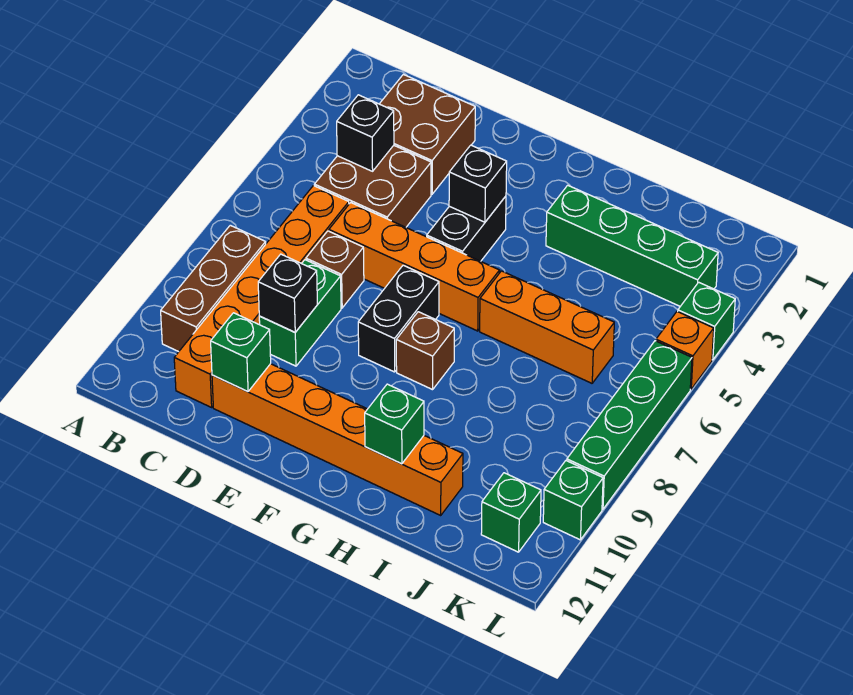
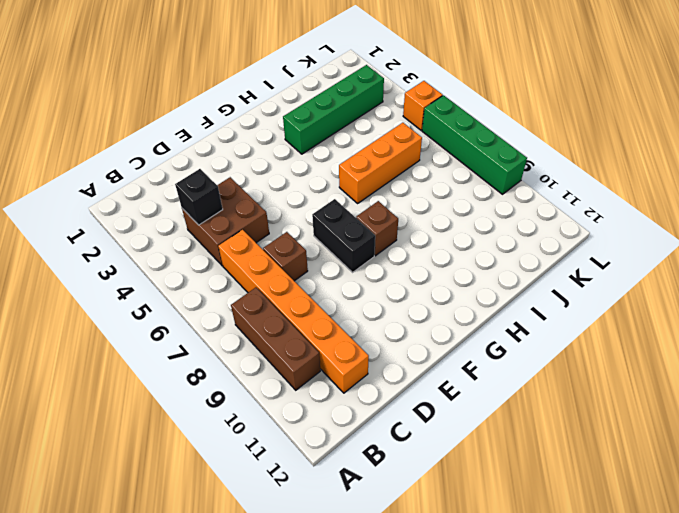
none -> brown 2x2 brick [380,74,475,194]
none -> orange 1x4 brick [329,203,500,331]
none -> green 1x2 brick [259,260,341,366]

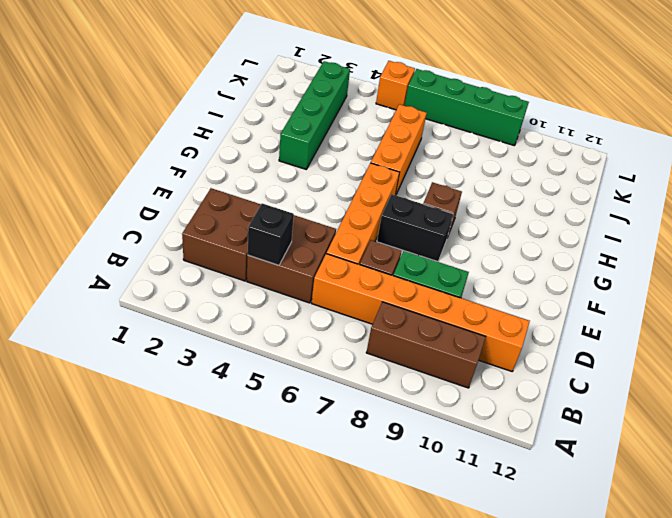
none -> orange 1x6 brick [212,364,463,515]
none -> black 1x2 brick [427,196,506,261]
none -> green 1x1 brick [481,473,541,552]

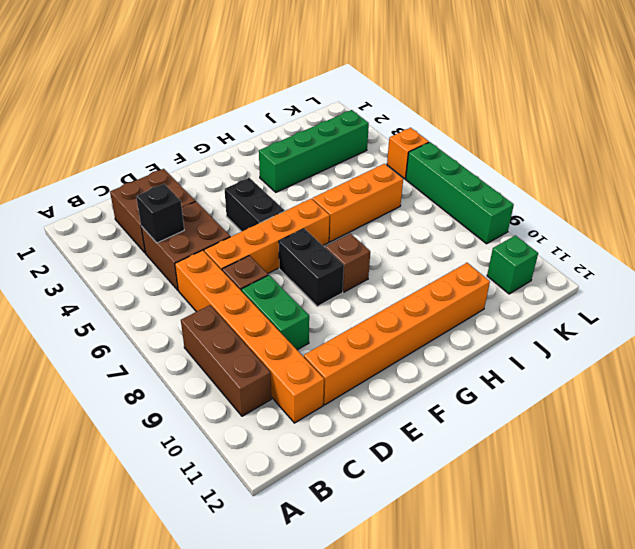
none -> green 1x1 brick [678,282,735,360]
none -> green 1x1 brick [543,461,603,540]
none -> black 1x1 brick [258,254,317,332]

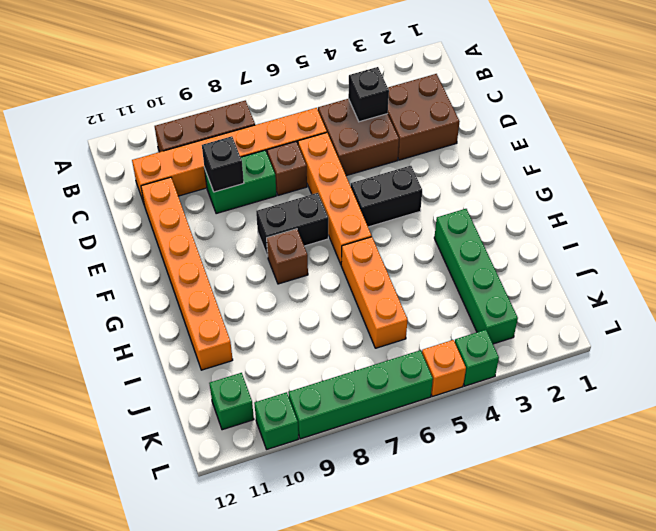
none -> green 1x1 brick [211,313,271,392]
none -> black 1x1 brick [449,145,507,222]
none -> green 1x1 brick [365,384,424,464]

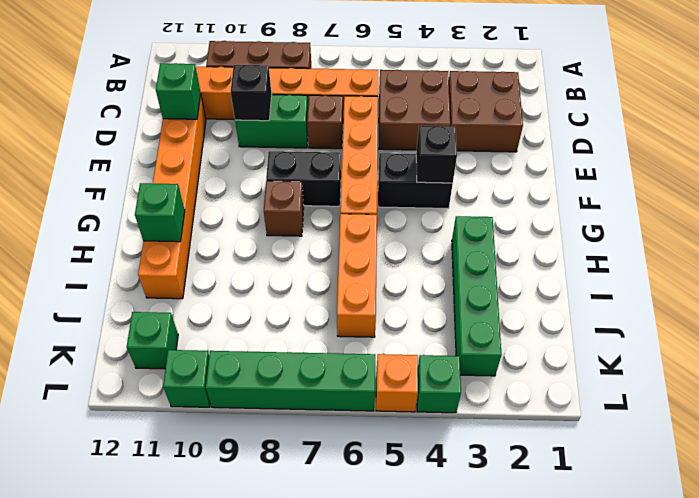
none -> black 1x1 brick [337,95,394,171]

